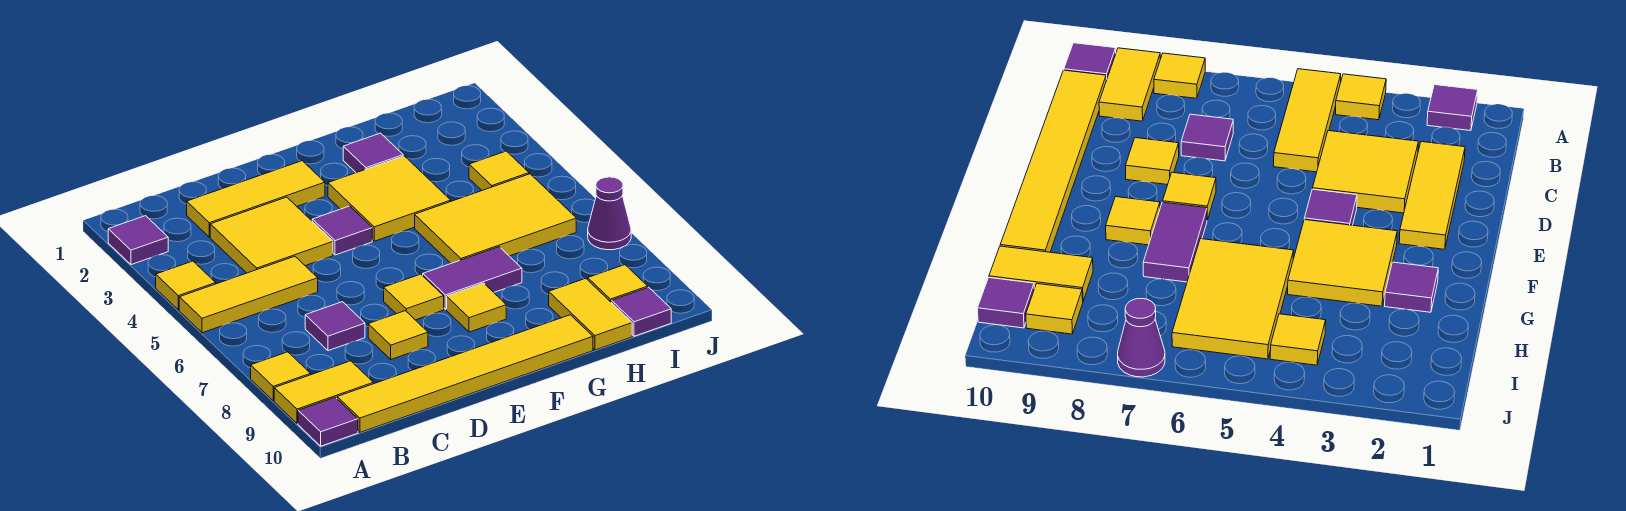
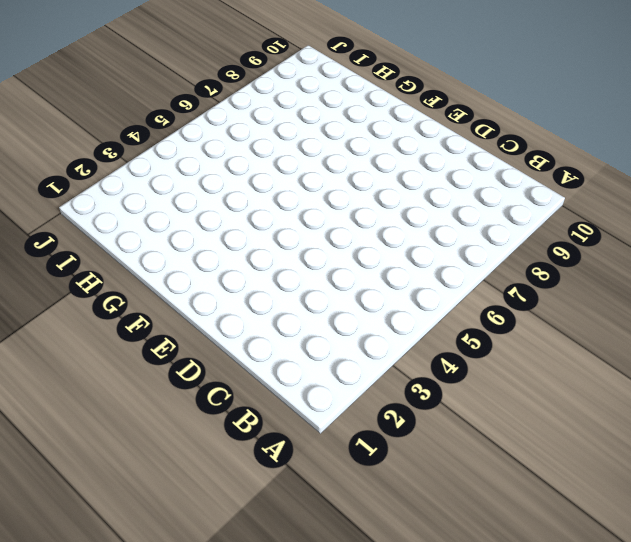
none -> purple 1x1 tile [108,216,168,265]
none -> yellow 1x1 tile [156,261,216,310]
none -> yellow 1x3 tile [179,256,318,333]

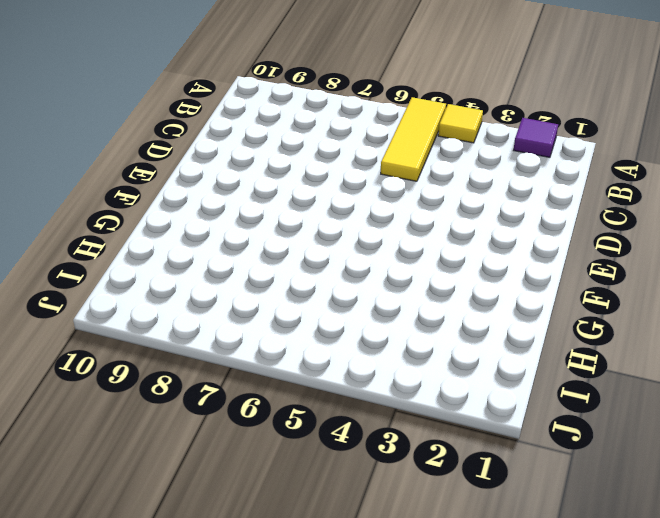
none -> yellow 1x1 tile [251,352,311,401]
none -> yellow 1x2 tile [274,361,373,424]
none -> purple 1x1 tile [298,397,358,446]

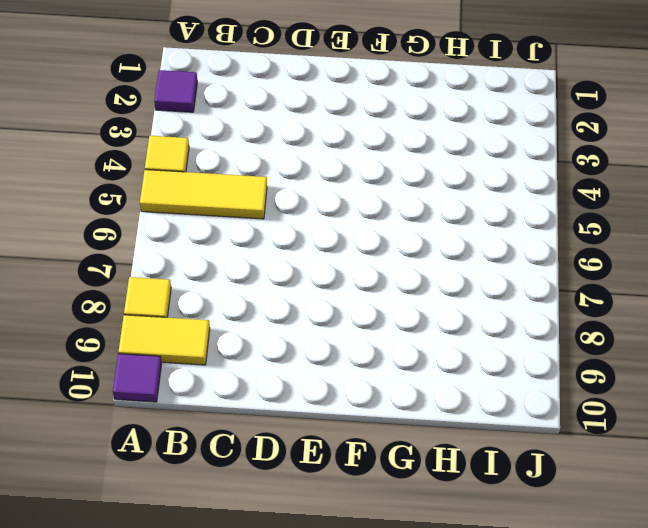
none -> yellow 1x6 tile [337,315,593,432]
none -> yellow 1x3 tile [187,161,325,237]
none -> yellow 2x2 tile [210,197,333,273]

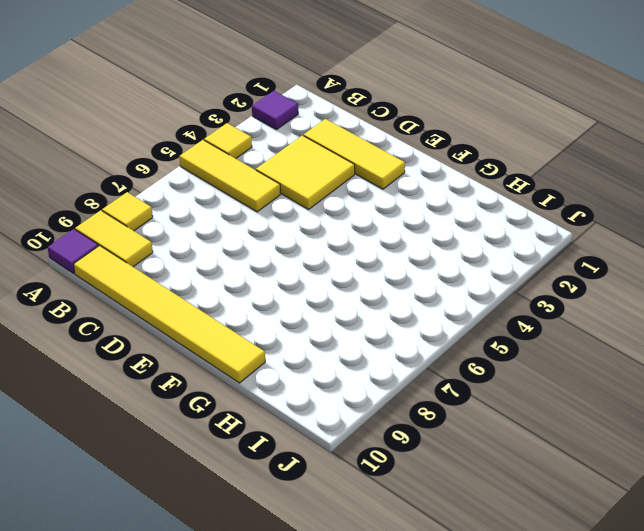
none -> purple 1x1 tile [305,302,365,351]
none -> yellow 1x1 tile [368,311,428,359]
none -> purple 1x1 tile [312,206,372,255]

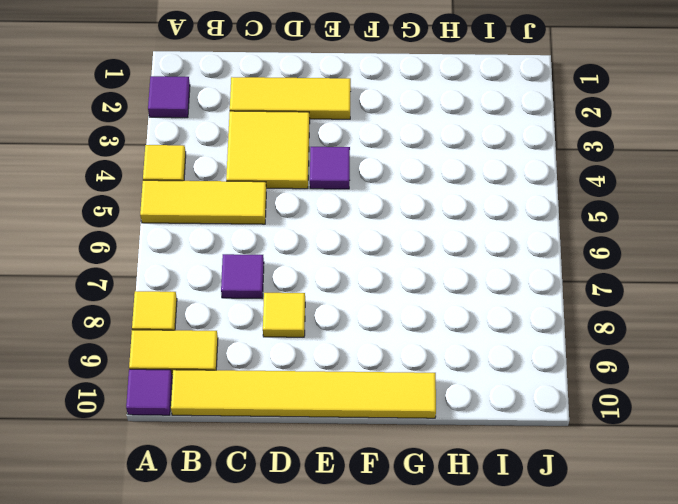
none -> yellow 1x1 tile [384,274,444,320]
none -> yellow 2x2 tile [328,156,451,241]
none -> purple 1x2 tile [423,247,522,309]

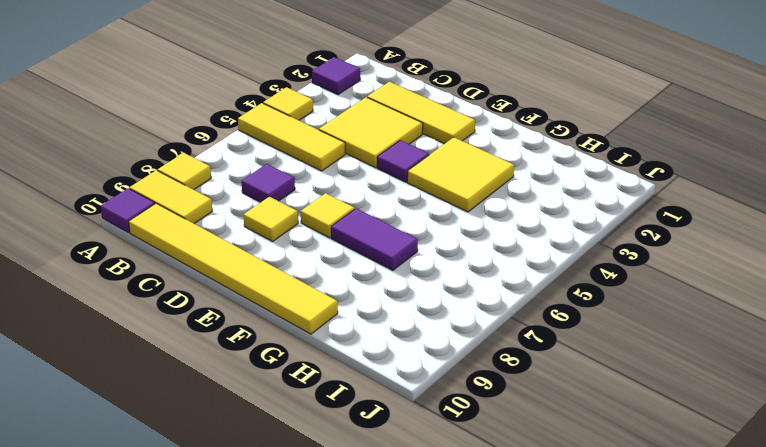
none -> yellow 1x1 tile [447,283,506,332]
none -> purple 1x1 tile [343,133,403,173]
none -> yellow 2x3 tile [415,174,576,263]

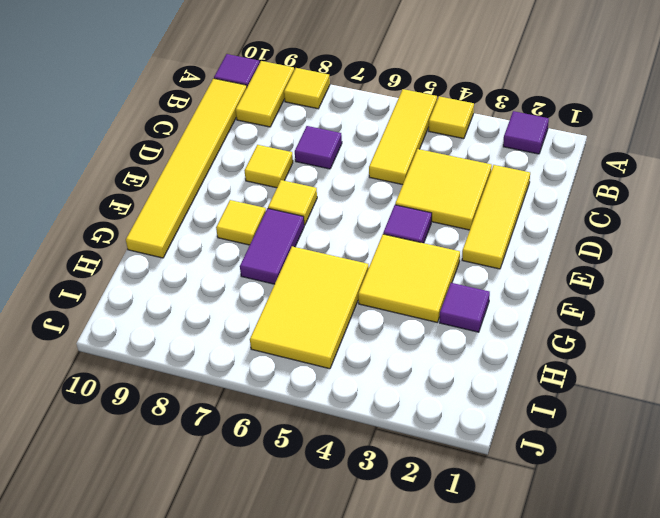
none -> yellow 1x2 tile [549,278,632,350]
none -> yellow 1x1 tile [469,151,529,190]
none -> yellow 1x1 tile [588,265,648,302]

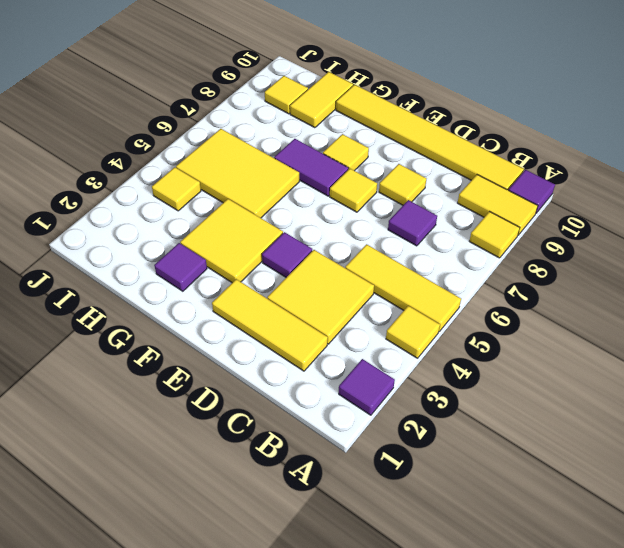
none -> purple 1x1 tile [611,287,671,336]
none -> purple 1x1 cone [588,177,631,250]

